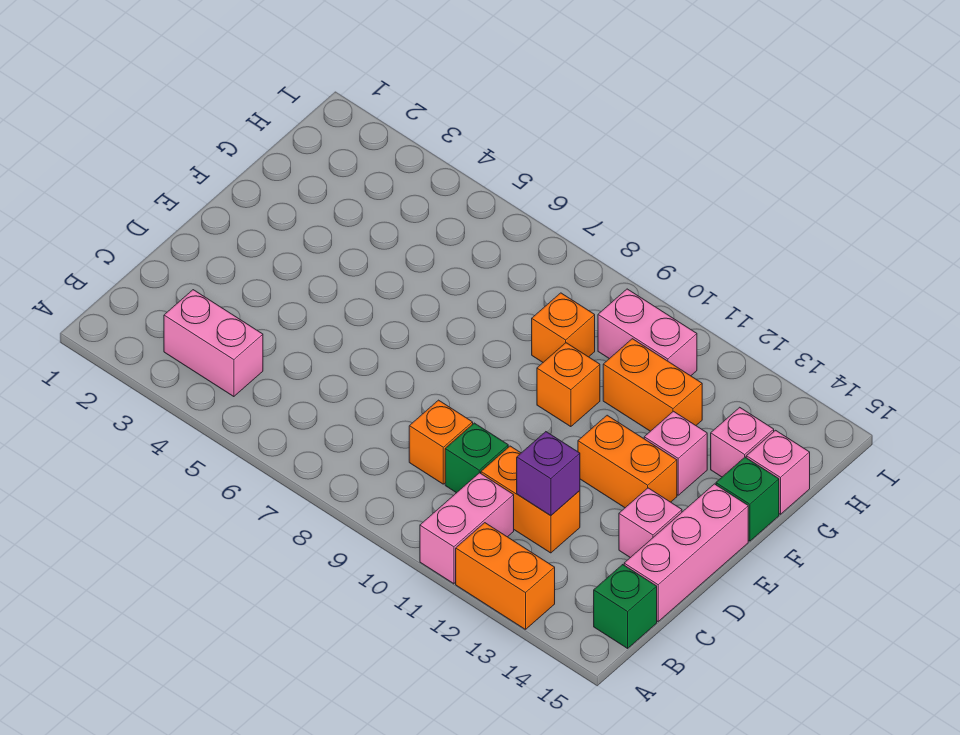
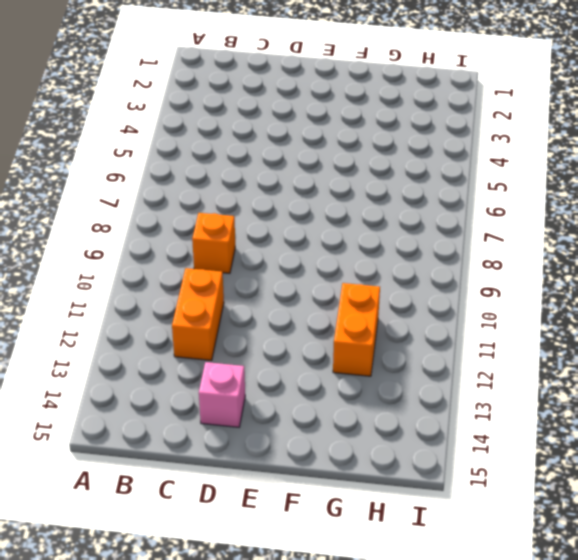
none -> pink 1x2 brick [420,473,514,584]
none -> orange 1x2 brick [456,523,555,630]
none -> pink 1x2 brick [164,290,263,397]

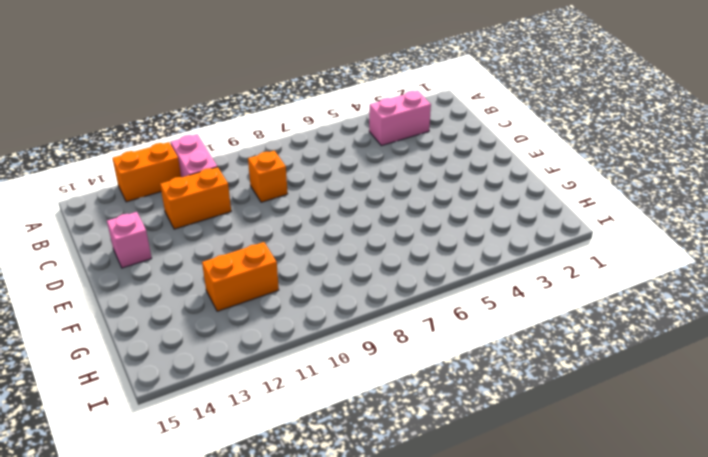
none -> green 1x1 brick [594,565,657,648]
none -> green 1x1 brick [445,423,508,493]
none -> pink 1x3 brick [624,484,748,622]

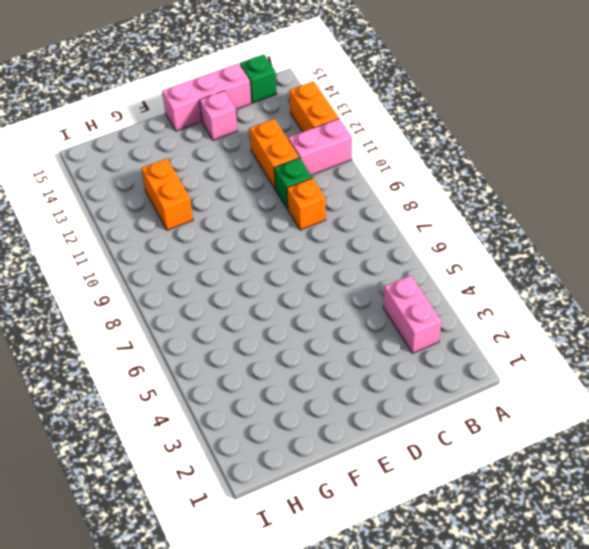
none -> orange 1x2 brick [578,415,677,508]
none -> orange 1x1 brick [537,343,600,427]
none -> pink 1x1 brick [644,411,707,495]

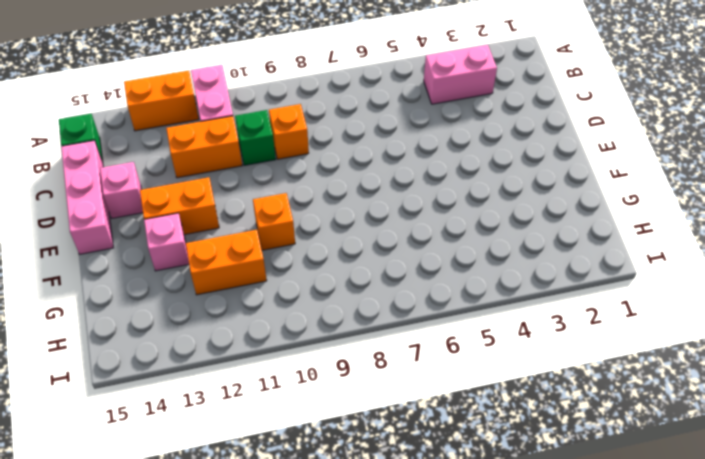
none -> green 1x1 brick [716,457,779,541]
none -> orange 1x1 brick [532,293,595,362]
none -> pink 1x1 brick [711,407,774,477]

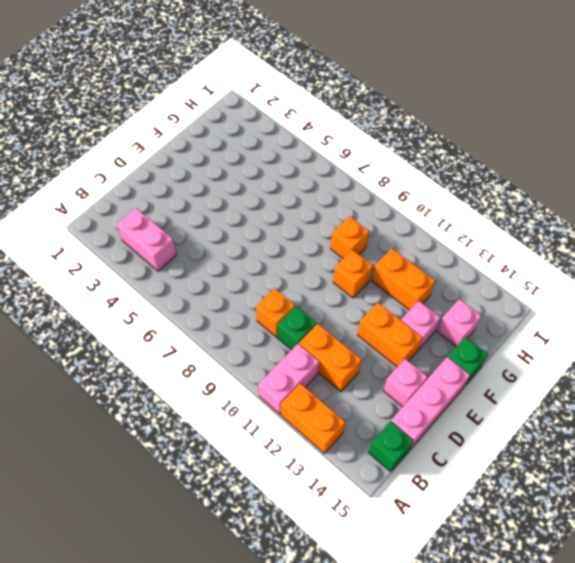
none -> pink 1x1 brick [746,430,810,514]
none -> pink 1x2 brick [598,289,697,376]
none -> purple 1x1 brick [517,432,580,516]

